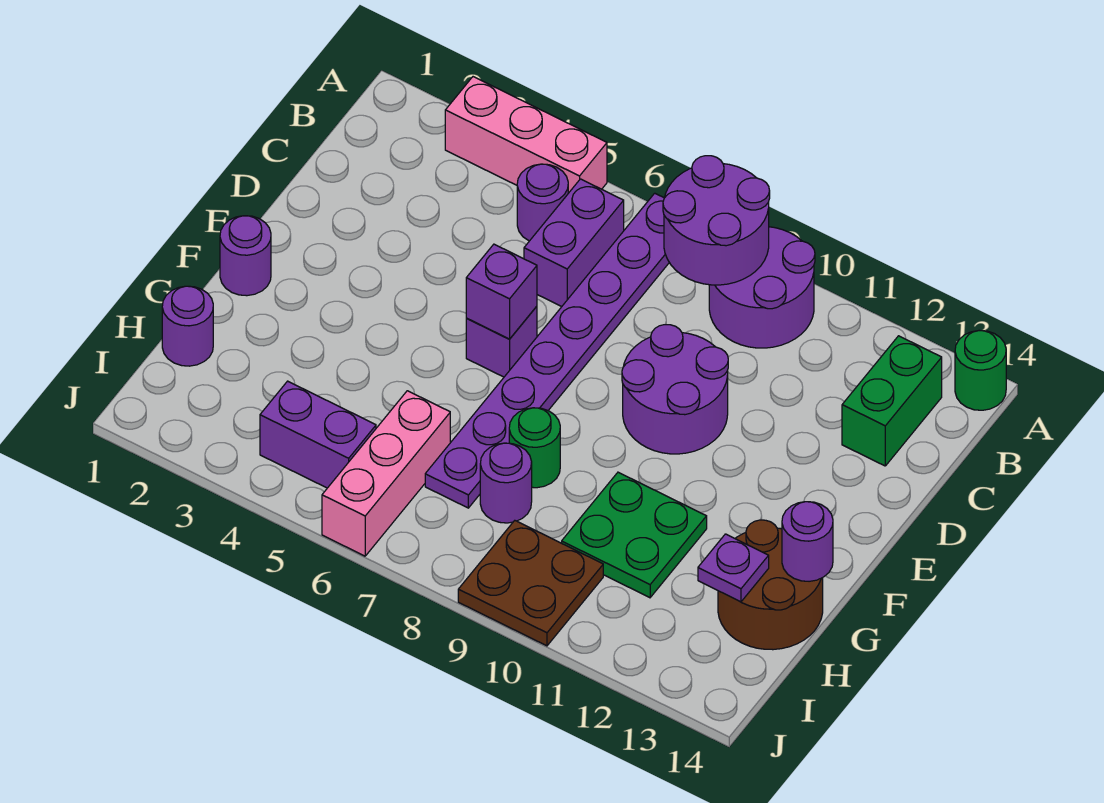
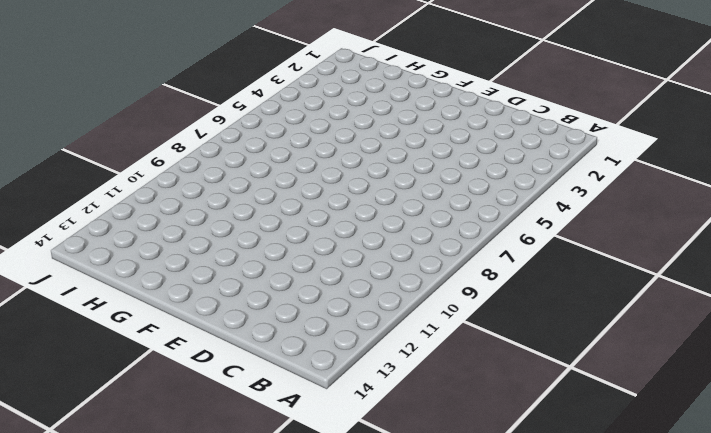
none -> pink 1x3 brick [445,77,607,193]
none -> purple 1x8 plate [425,193,669,508]
none -> purple 2x2 round brick [709,227,815,348]

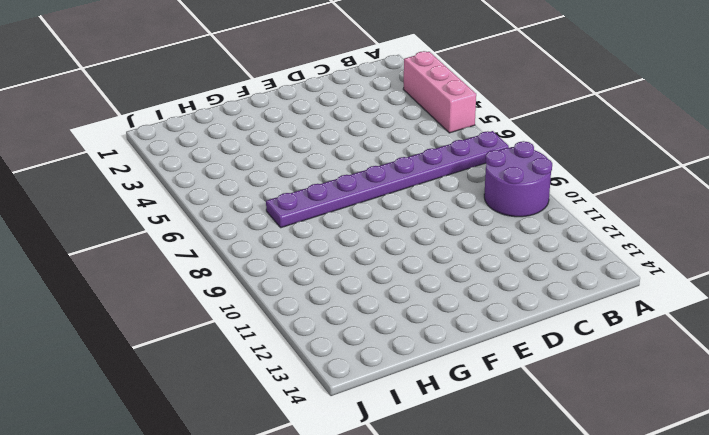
none -> green 1x1 round brick [955,331,1006,410]
none -> purple 1x1 round brick [517,164,568,241]
none -> purple 1x2 brick [524,179,624,307]

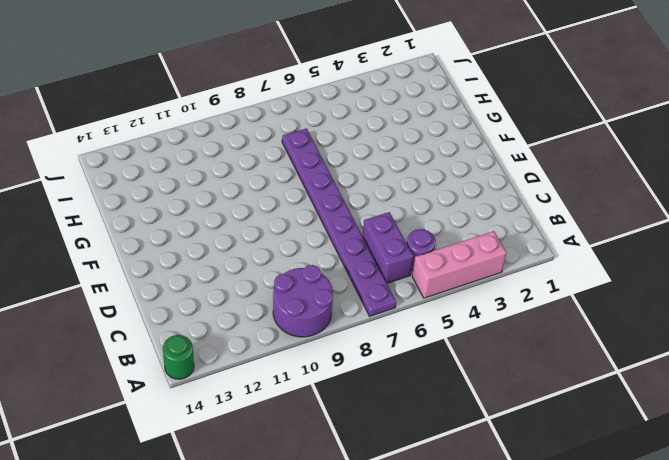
none -> green 1x2 brick [842,336,942,466]
none -> purple 2x2 round brick [622,325,728,454]
none -> purple 1x1 brick [466,306,537,377]

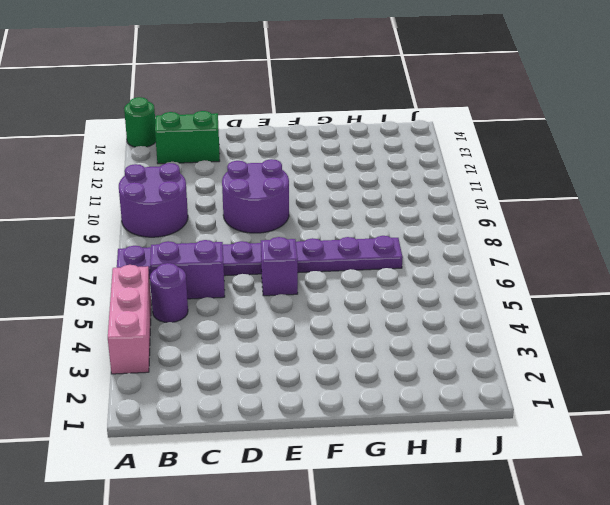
none -> purple 1x1 round brick [220,216,271,296]
none -> green 1x1 round brick [509,408,560,488]
none -> green 2x2 plate [562,472,707,598]

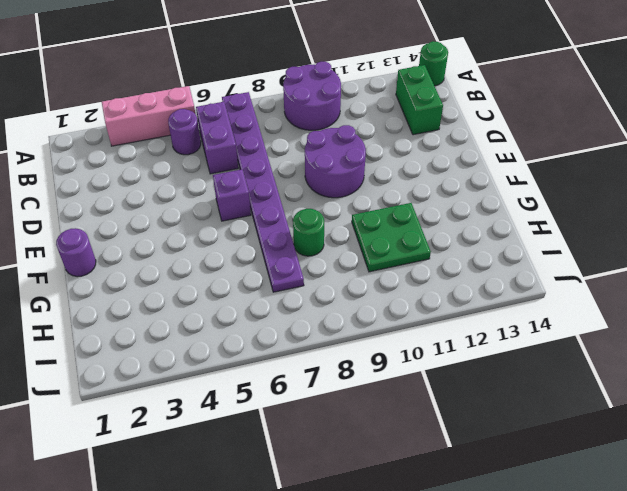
none -> brown 2x2 round brick [718,520,823,650]
none -> purple 1x1 round brick [162,286,213,366]
none -> pink 1x3 brick [322,391,450,556]

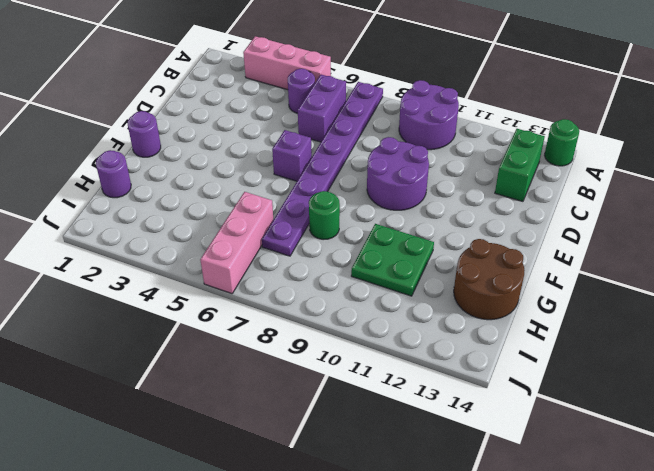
none -> purple 1x1 round brick [480,443,532,523]
none -> purple 1x2 brick [260,381,376,488]
none -> brown 2x2 plate [458,521,603,646]

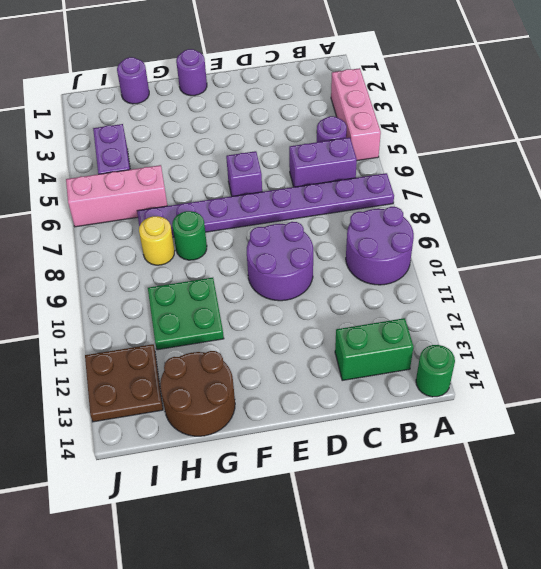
yellow 1x1 round brick [139,216,175,265] -> purple 1x1 round brick [480,443,532,523]
brown 2x2 plate [85,344,163,422] -> brown 2x2 plate moved to [458,521,603,646]
none -> purple 2x2 round brick [663,156,770,285]
none -> purple 1x1 brick [466,244,537,339]
none -> purple 1x1 round brick [782,502,833,581]

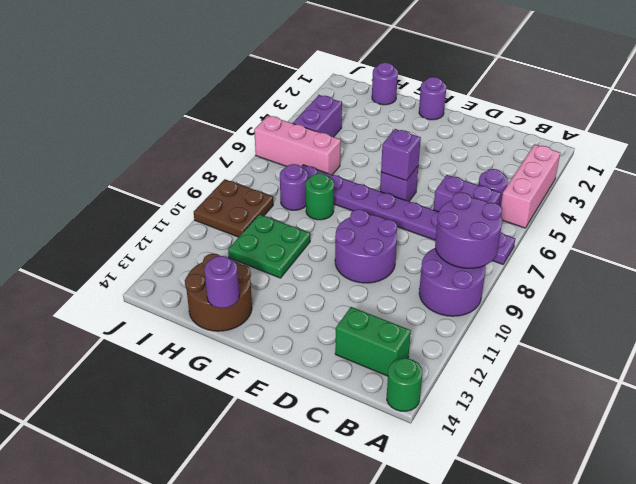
none -> purple 1x1 plate [698,534,769,602]

